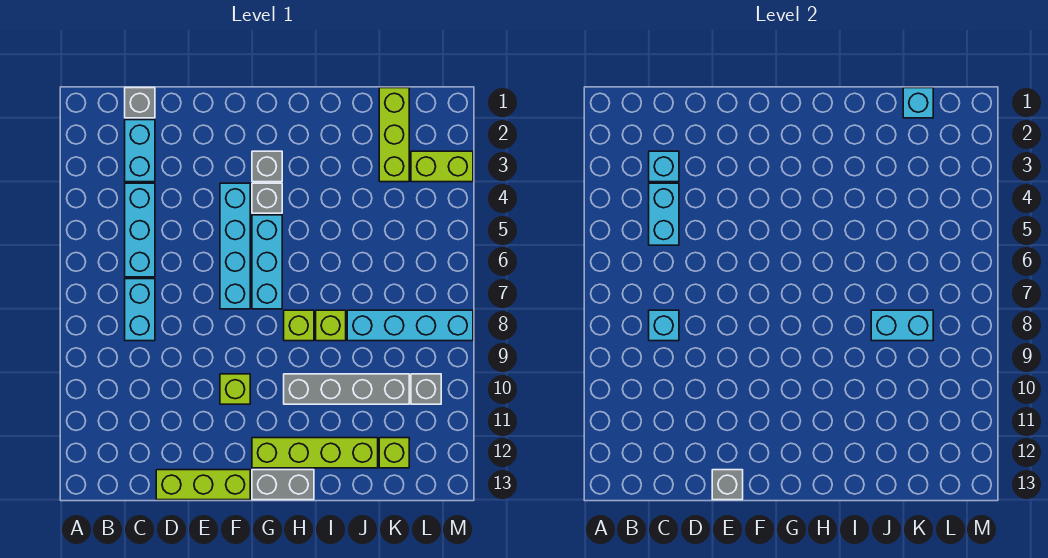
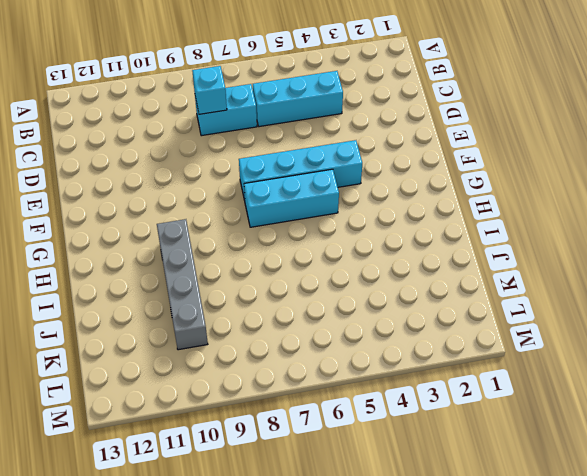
none -> grey 1x1 brick [125,88,155,118]
none -> cyan 1x2 brick [125,120,155,182]
none -> lime 1x3 brick [156,470,250,500]

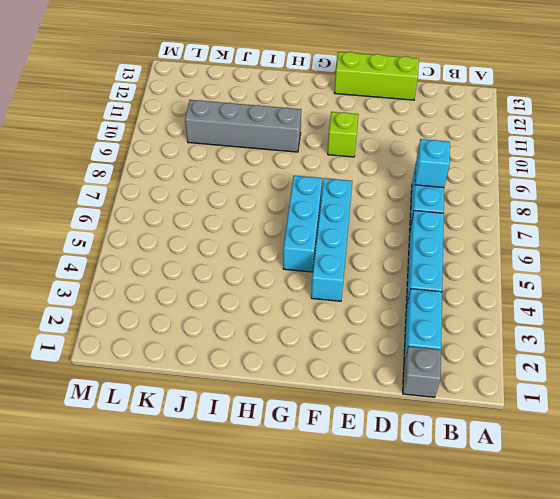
none -> grey 1x1 brick [252,151,282,182]
none -> grey 1x1 brick [252,183,282,213]
none -> lime 1x4 brick [252,438,378,468]

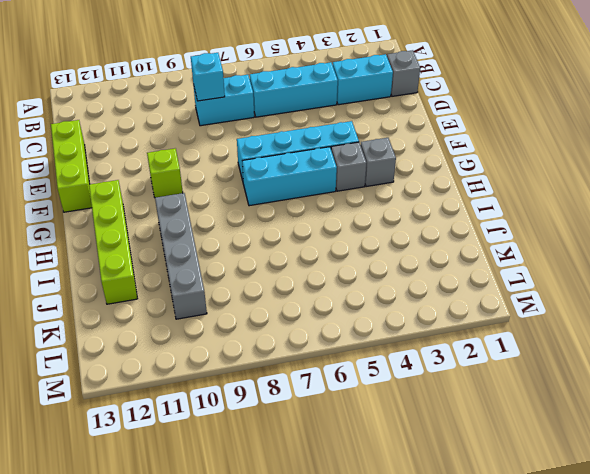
none -> grey 1x2 brick [252,470,314,500]
none -> lime 1x1 brick [284,310,314,341]
none -> lime 1x1 brick [316,310,346,341]

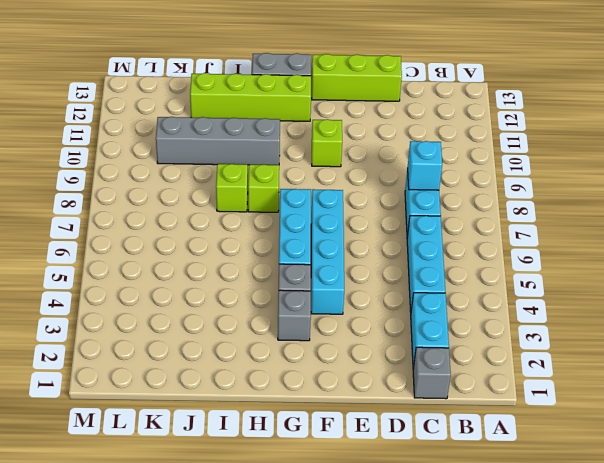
none -> cyan 1x4 brick [347,310,473,341]
none -> lime 1x3 brick [379,88,409,182]
none -> lime 1x1 brick [379,438,409,468]

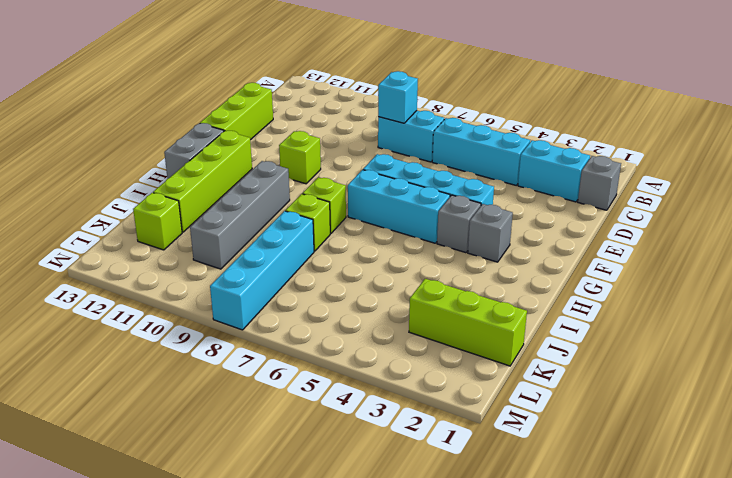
none -> lime 1x2 brick [411,151,473,182]
none -> grey 1x1 brick [411,374,441,404]
none -> cyan 1x1 brick [649,151,679,182]

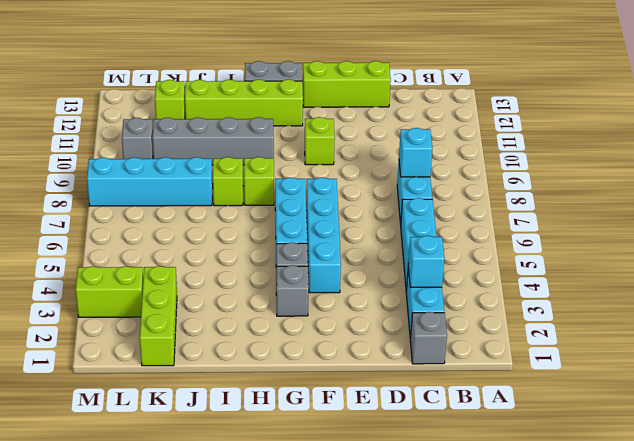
none -> cyan 1x2 brick [649,183,679,245]
none -> grey 1x1 brick [712,470,743,500]
none -> cyan 1x2 brick [871,310,933,341]

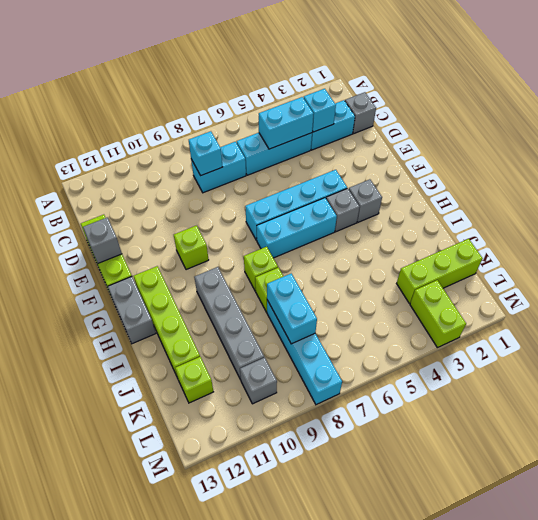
none -> cyan 1x1 brick [903,88,933,118]

